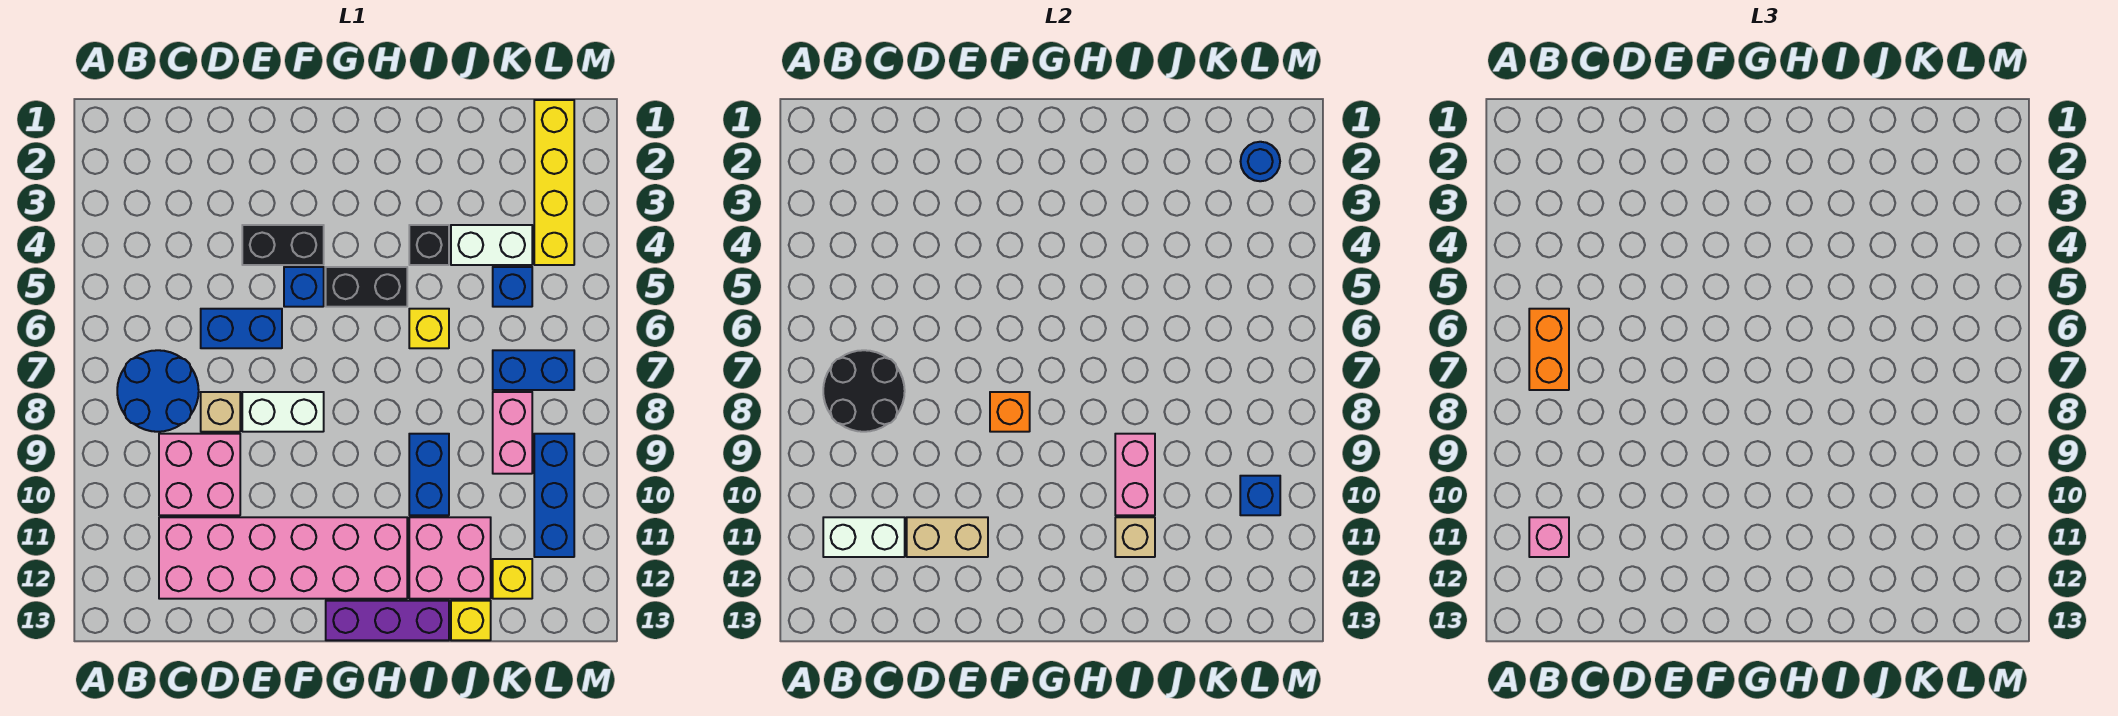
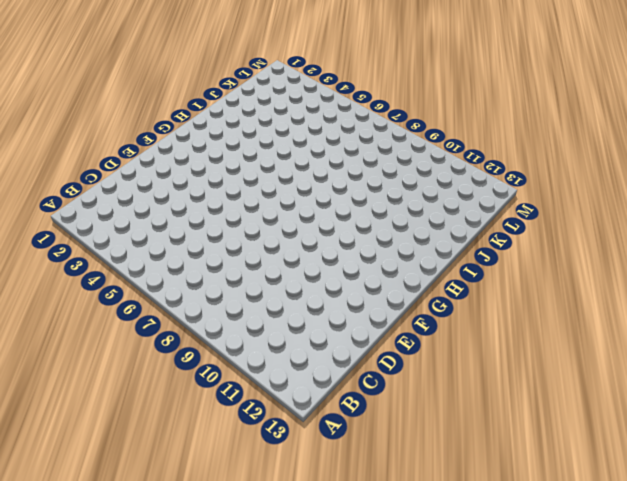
none -> blue 2x2 round brick [117,350,199,432]
none -> pink 2x2 brick [159,434,240,515]
none -> pink 2x6 brick [159,517,407,599]
none -> blue 1x2 brick [201,309,282,348]

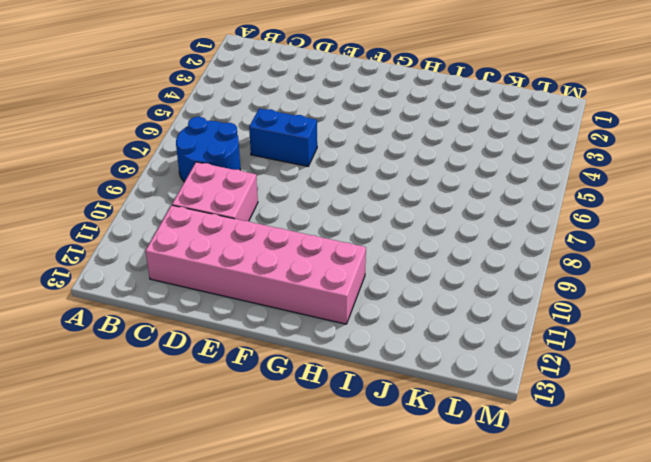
none -> tan 1x1 brick [201,392,240,432]
none -> black 1x2 brick [242,225,324,265]
none -> white 1x2 brick [242,392,324,432]
none -> blue 1x1 brick [284,267,324,307]

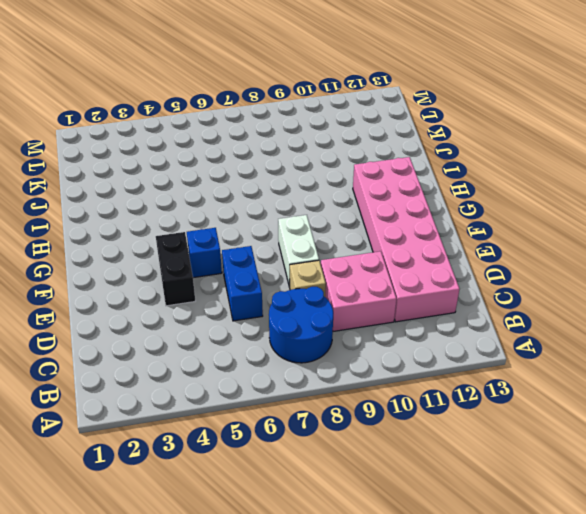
none -> black 1x2 brick [326,267,407,307]
none -> purple 1x3 brick [326,601,449,640]
none -> black 1x1 brick [409,225,449,265]
none -> yellow 1x1 brick [409,309,449,348]

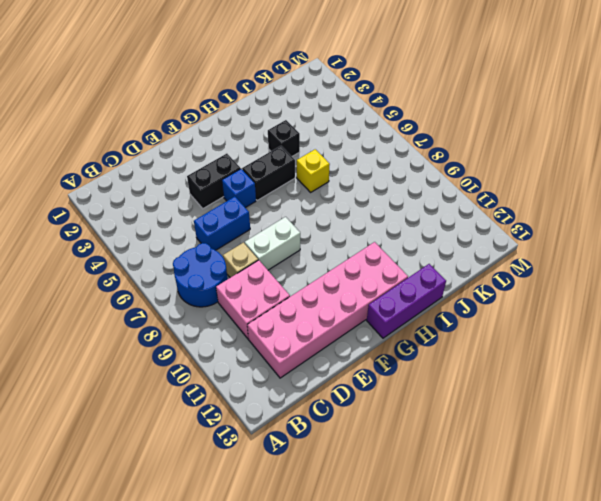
none -> blue 1x2 brick [409,434,449,515]
none -> pink 2x2 brick [409,517,491,599]
none -> white 1x2 brick [451,225,532,265]
none -> yellow 1x1 brick [451,601,491,640]

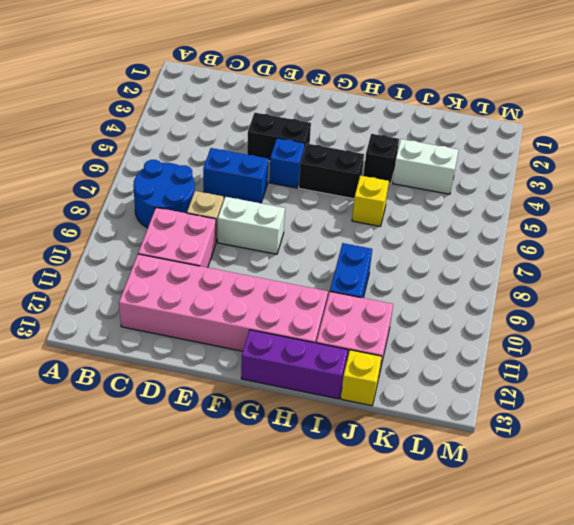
none -> blue 1x1 brick [493,267,532,307]
none -> blue 1x2 brick [493,350,574,390]
none -> pink 1x2 brick [493,392,532,474]
none -> yellow 1x1 brick [493,559,532,599]

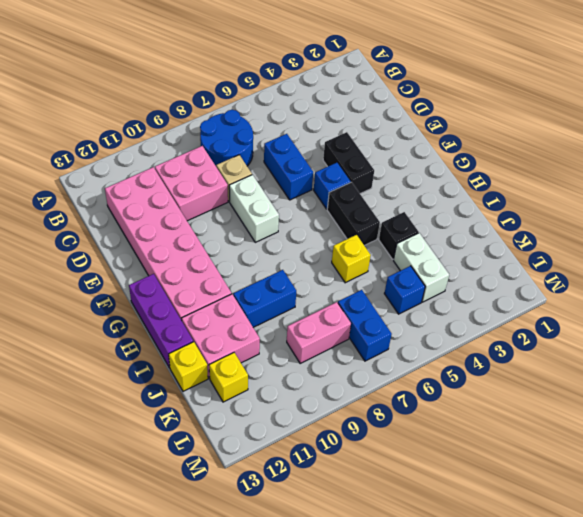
none -> yellow 1x4 brick [534,100,574,265]
none -> blue 1x3 brick [534,434,574,557]
none -> black 2x2 round brick [823,350,905,432]
none -> white 1x2 brick [823,517,905,557]

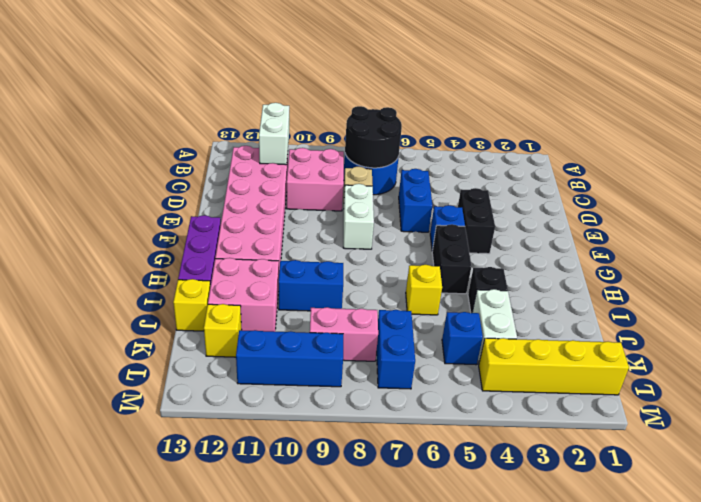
none -> tan 1x2 brick [907,517,988,557]
none -> orange 1x1 brick [990,392,1030,432]
none -> pink 1x2 brick [1115,434,1155,515]
none -> tan 1x1 brick [1115,517,1155,557]

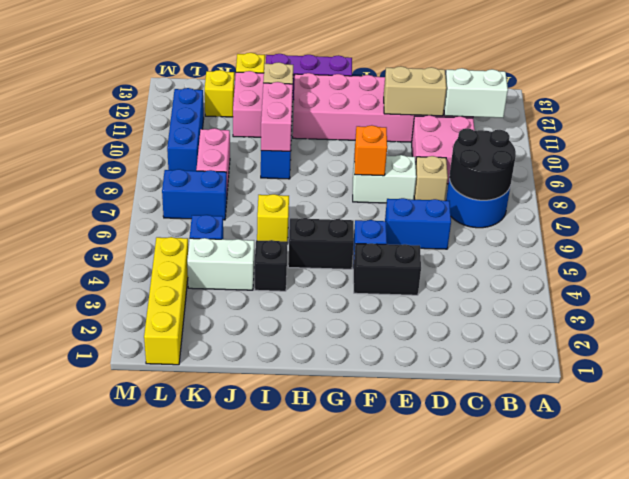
none -> blue 1x1 round brick [1241,142,1280,181]
none -> blue 1x1 brick [1240,476,1280,515]
none -> orange 1x2 brick [1529,309,1569,390]
none -> pink 1x1 brick [1529,517,1569,557]

